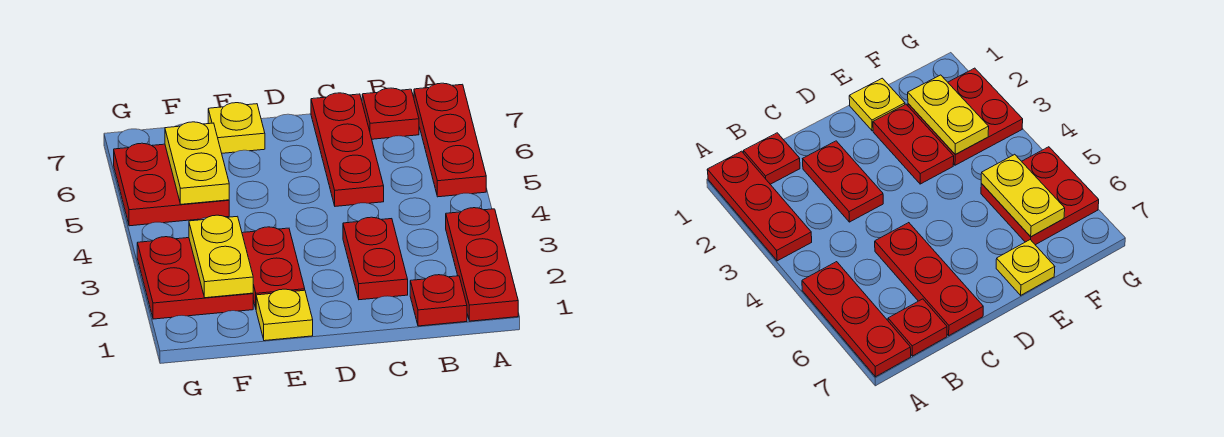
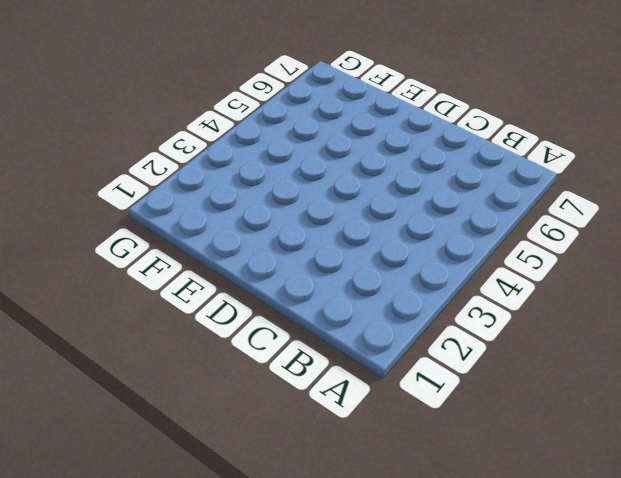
none -> red 1x3 plate [446,208,518,321]
none -> red 1x3 plate [414,83,486,197]
none -> red 1x1 plate [410,275,467,326]

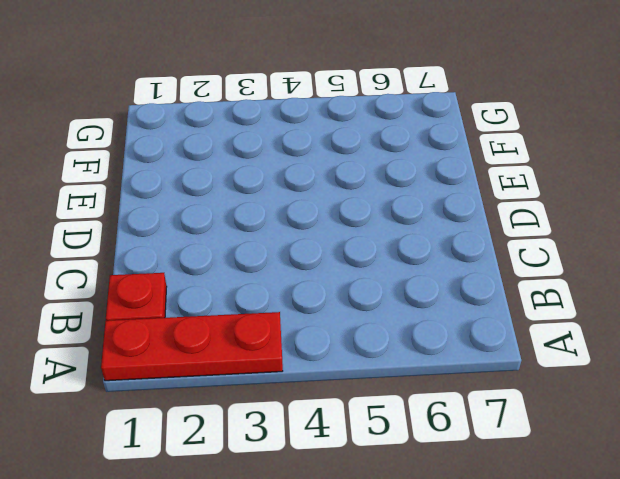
none -> red 1x3 plate [414,83,486,197]
none -> red 1x1 plate [362,88,419,139]
none -> red 1x2 plate [343,217,408,300]

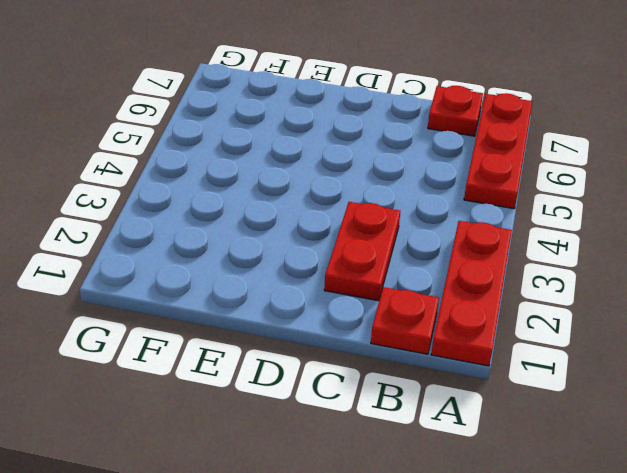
none -> red 1x3 plate [311,93,384,206]
none -> yellow 1x1 plate [256,289,313,341]
none -> red 1x2 plate [242,227,305,308]

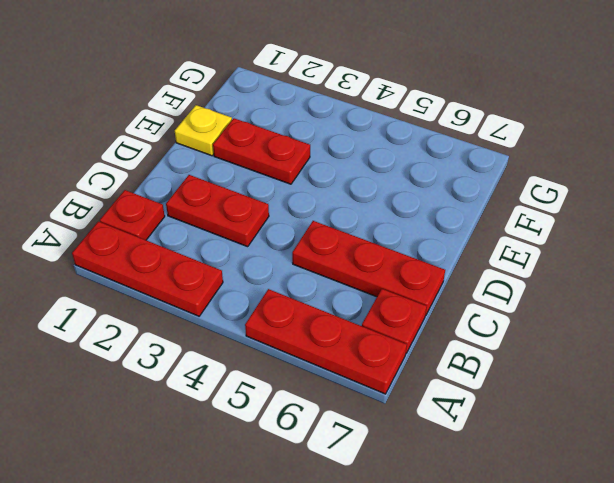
none -> yellow 1x1 plate [208,103,265,153]
none -> red 2x2 plate [137,237,253,319]
none -> red 2x2 plate [114,143,229,226]

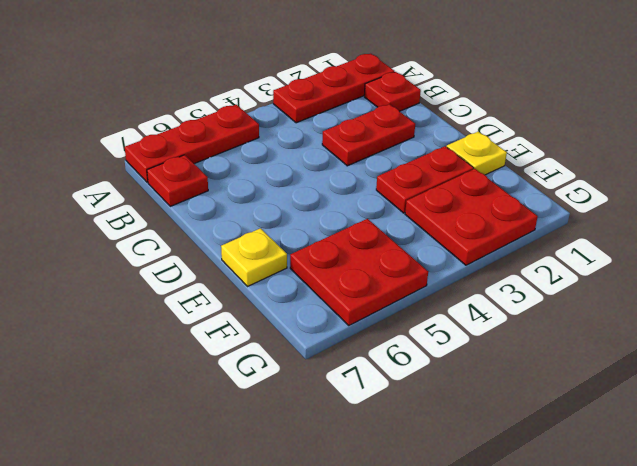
none -> red 1x3 plate [311,93,384,206]
none -> yellow 1x2 plate [189,215,253,298]
none -> yellow 1x2 plate [165,122,229,204]

